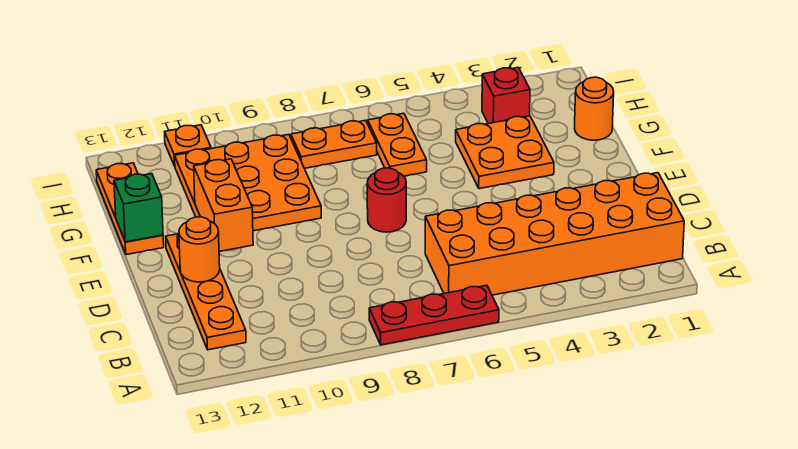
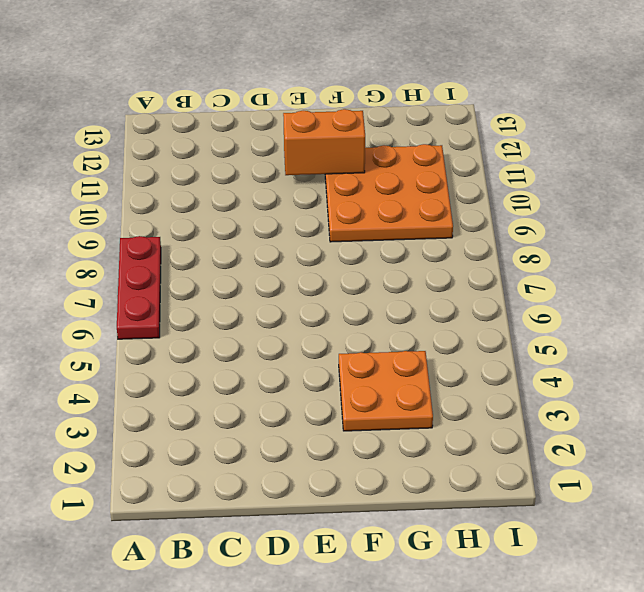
none -> orange 2x6 brick [425,173,684,295]
none -> orange 1x4 plate [166,234,246,350]
none -> red 1x1 round brick [367,168,406,232]

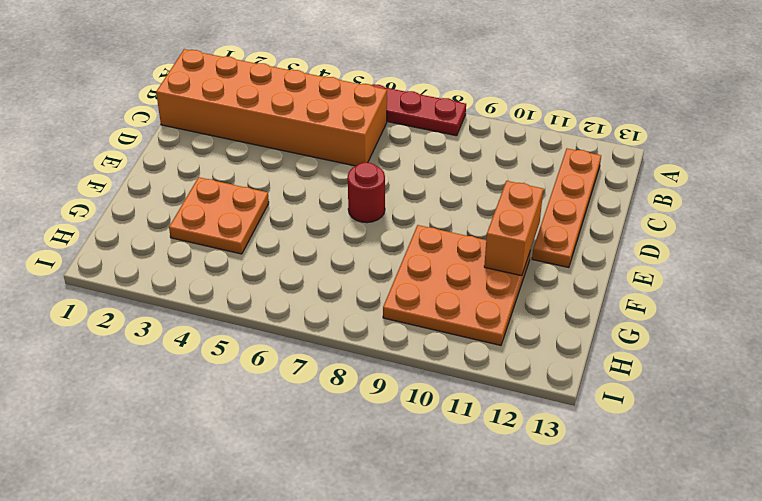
none -> orange 1x3 plate [96,163,164,255]
none -> orange 1x1 round brick [575,77,614,140]
none -> orange 1x2 plate [368,113,427,176]

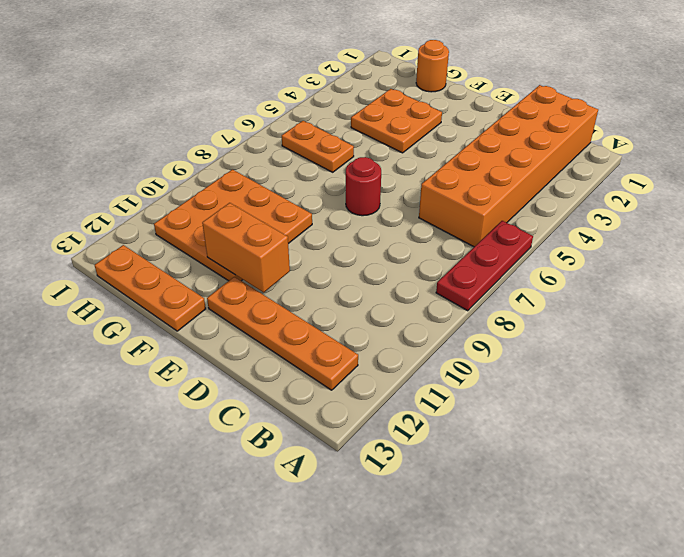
none -> red 1x1 brick [482,67,530,124]
none -> orange 1x2 plate [291,120,377,168]
none -> orange 1x1 plate [165,125,211,166]

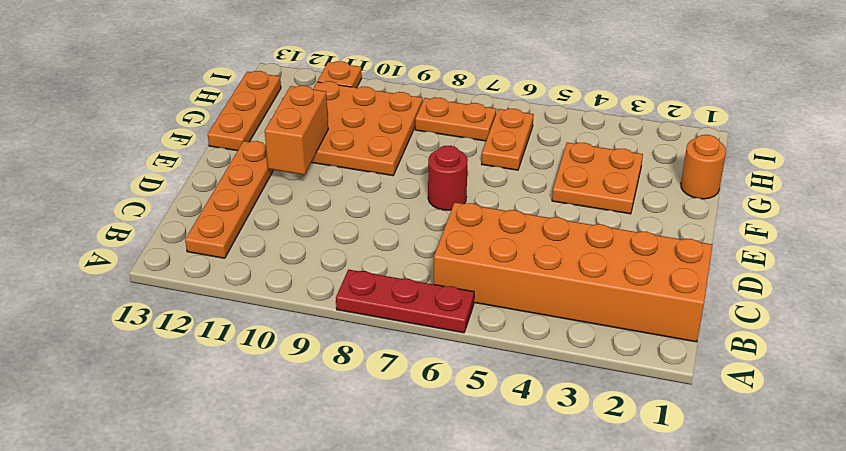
none -> red 1x1 brick [482,67,530,124]
none -> orange 1x1 round brick [179,217,220,282]
none -> green 1x1 brick [114,174,163,242]

